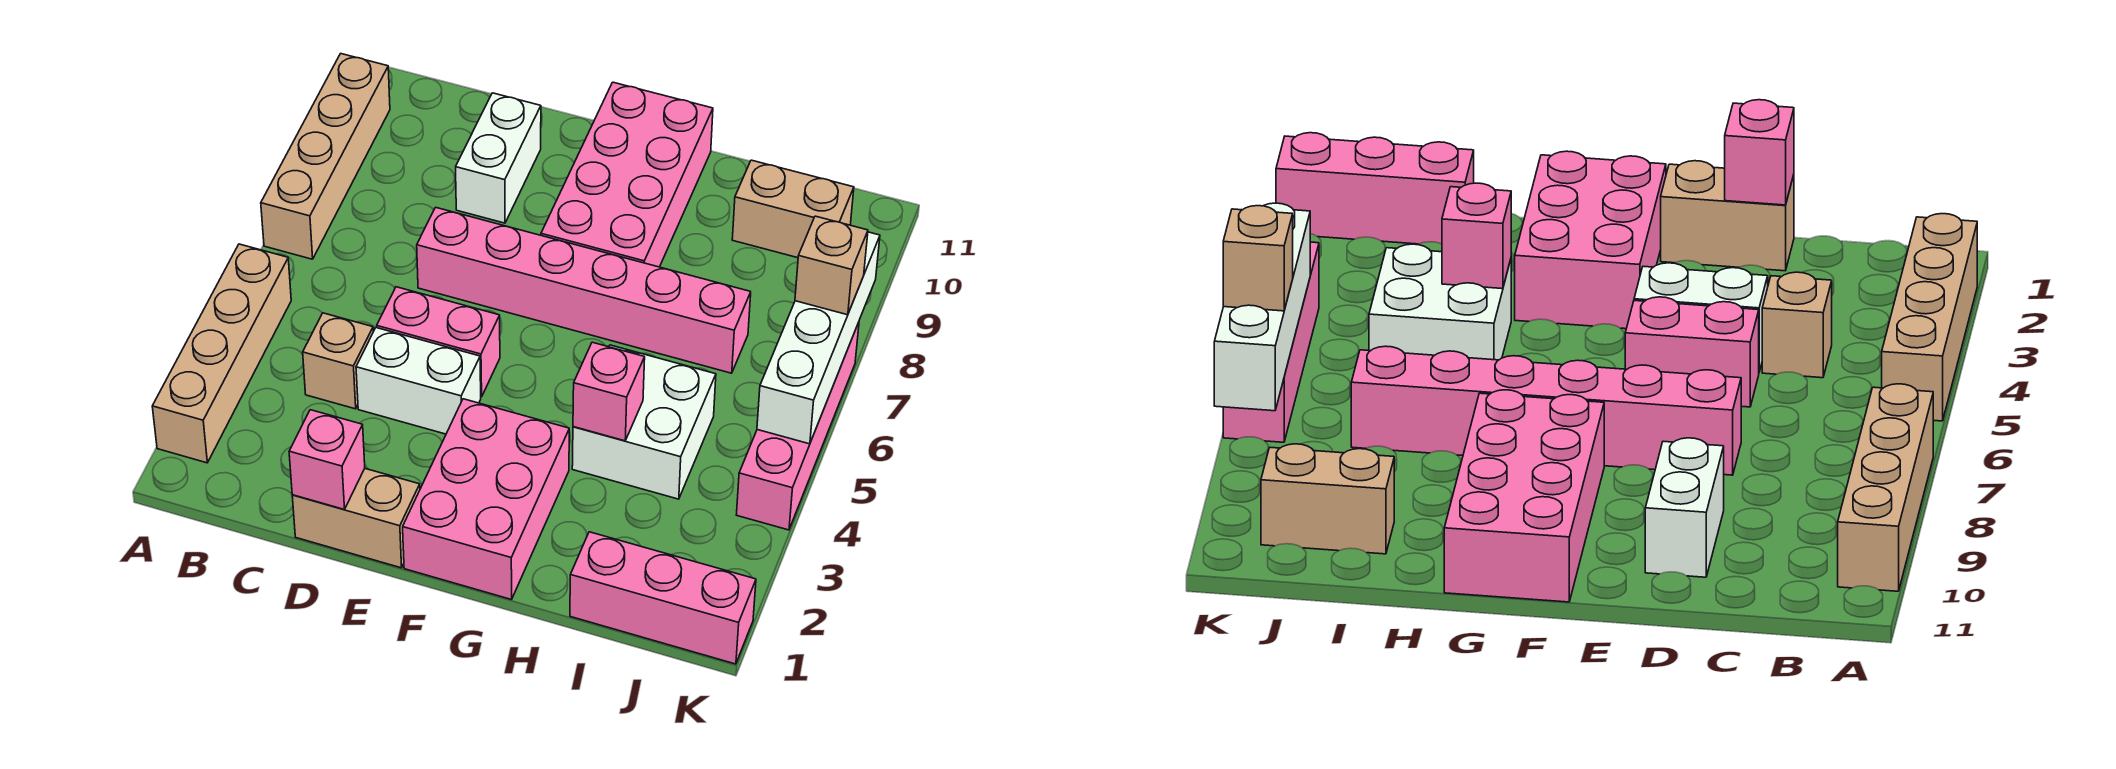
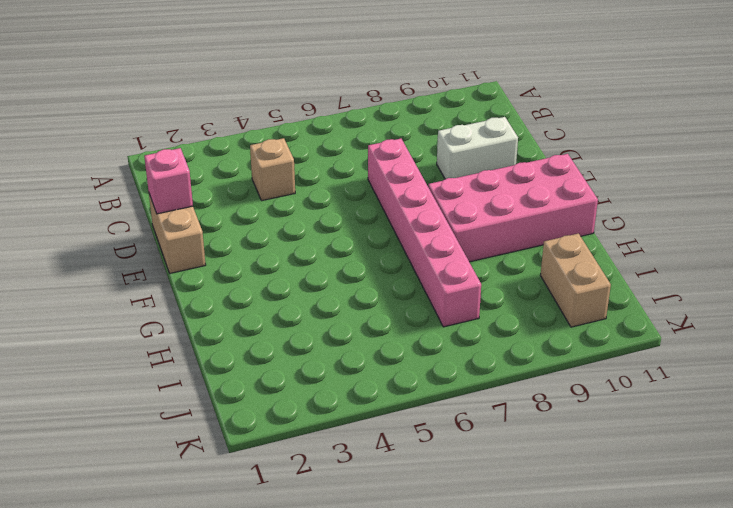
none -> tan 1x4 brick [152,244,291,463]
none -> tan 1x4 brick [261,54,390,259]
none -> white 1x2 brick [356,328,481,434]

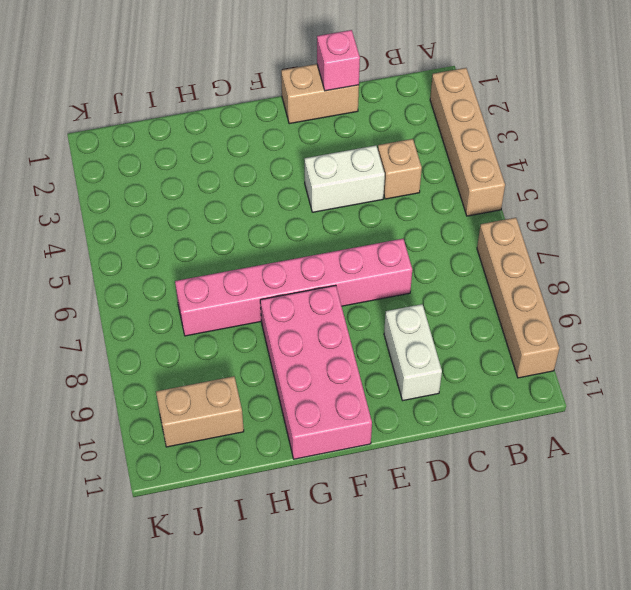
none -> pink 1x2 brick [377,287,500,397]
none -> pink 2x3 brick [403,399,569,600]
none -> white 2x2 brick [572,345,716,499]

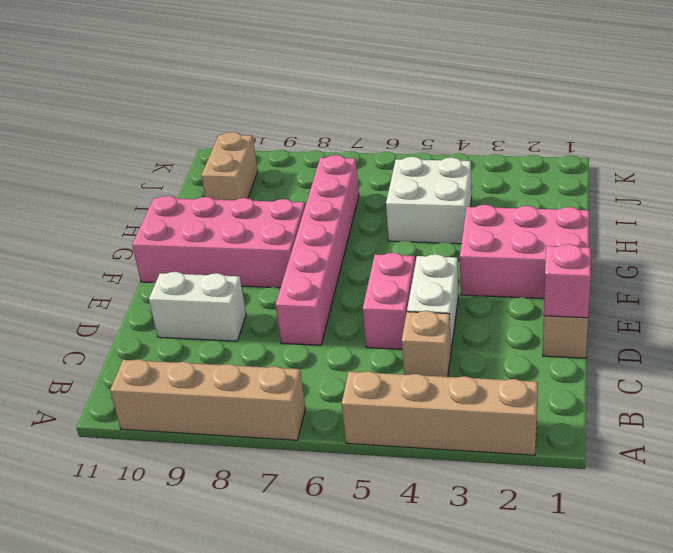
none -> pink 1x3 brick [570,532,756,664]
none -> pink 1x4 brick [736,322,859,530]
none -> pink 1x1 brick [573,342,645,441]

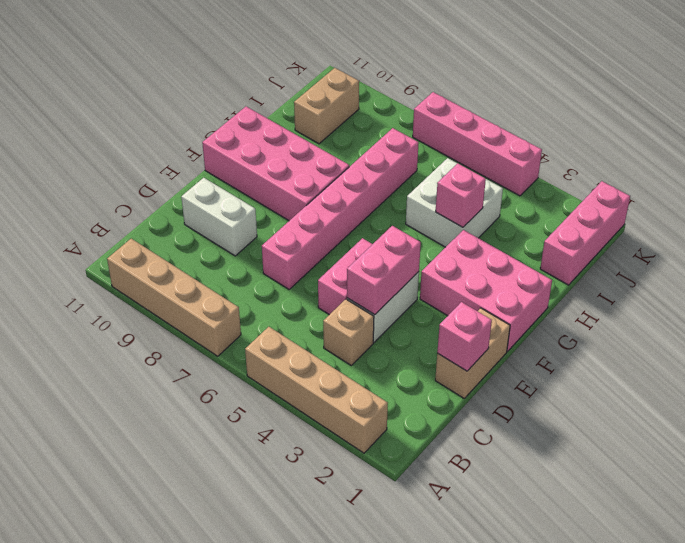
pink 1x2 brick [347,226,421,315] -> none
none -> white 1x4 brick [757,232,880,444]
none -> tan 1x1 brick [795,216,868,315]

